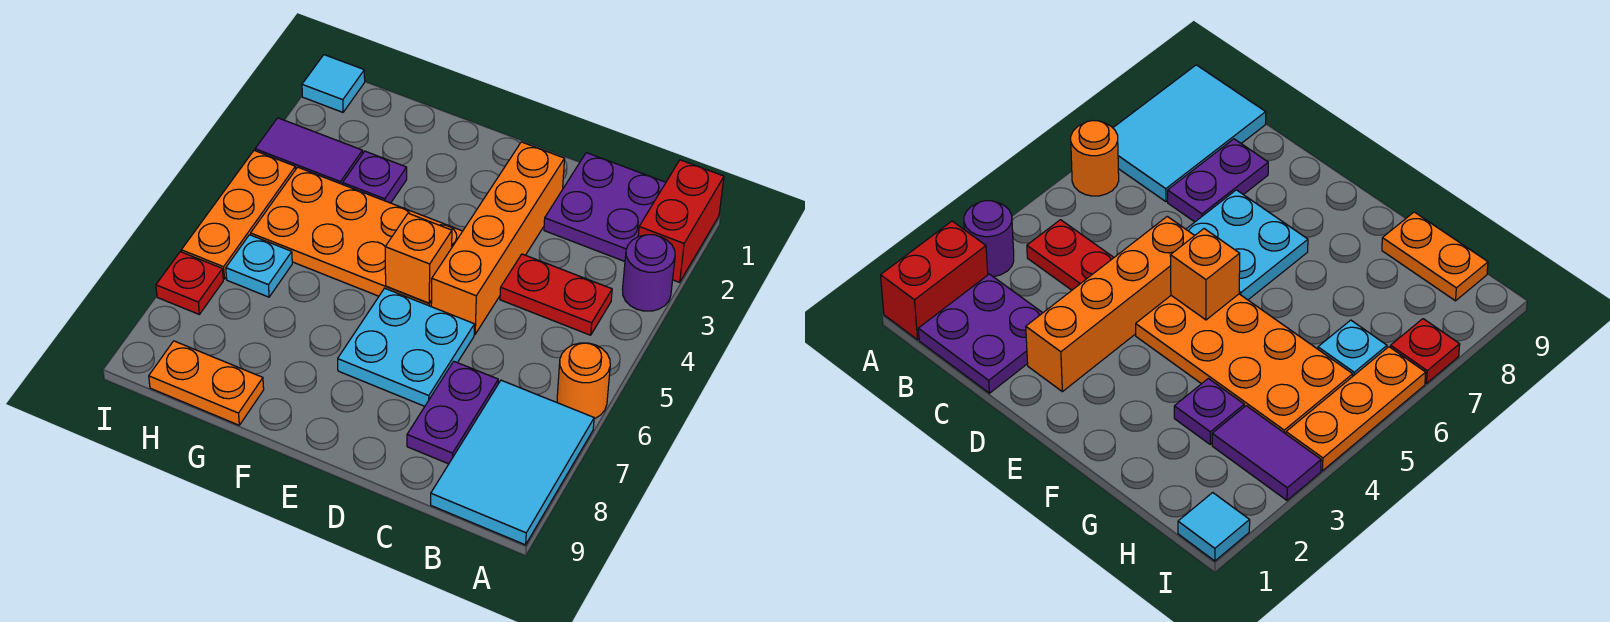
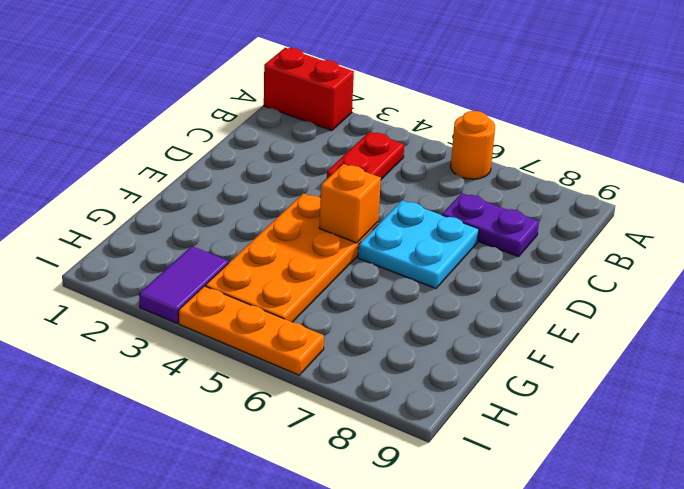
none -> purple 1x1 round brick [623,235,675,311]
none -> cyan 2x3 tile [431,380,594,545]
none -> purple 2x2 plate [544,153,666,261]

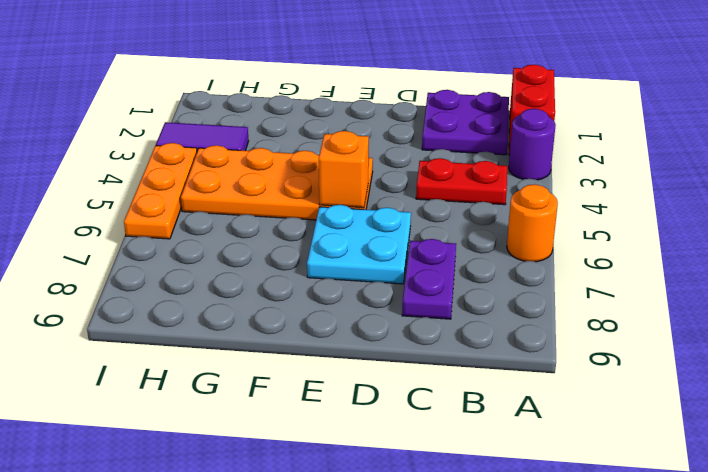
none -> cyan 2x3 tile [431,380,594,545]
none -> orange 1x4 brick [431,142,565,334]
none -> purple 1x1 plate [343,151,407,203]

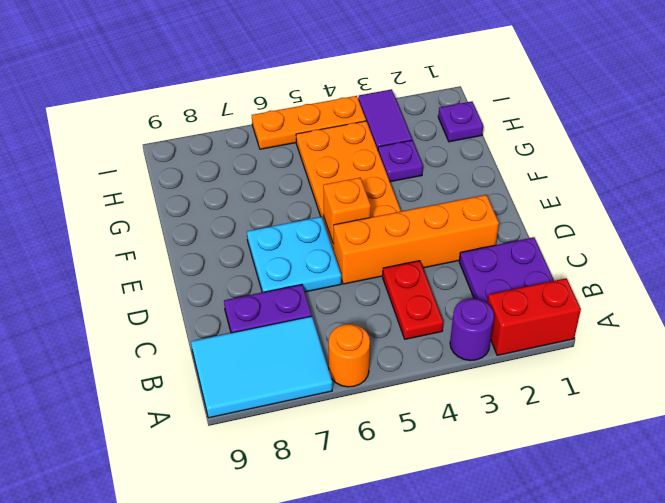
purple 1x1 plate [438,101,483,142] -> none
none -> orange 1x2 plate [149,341,264,425]
none -> cyan 1x1 plate [226,235,292,297]
none -> cyan 1x1 tile [302,55,365,112]

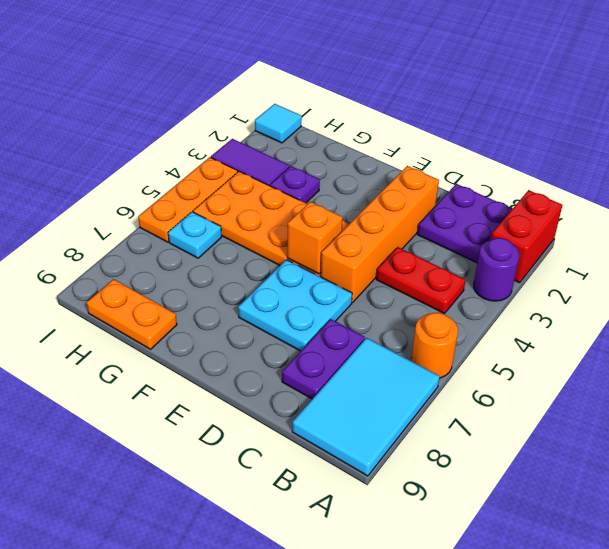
none -> red 1x1 plate [156,252,223,314]

